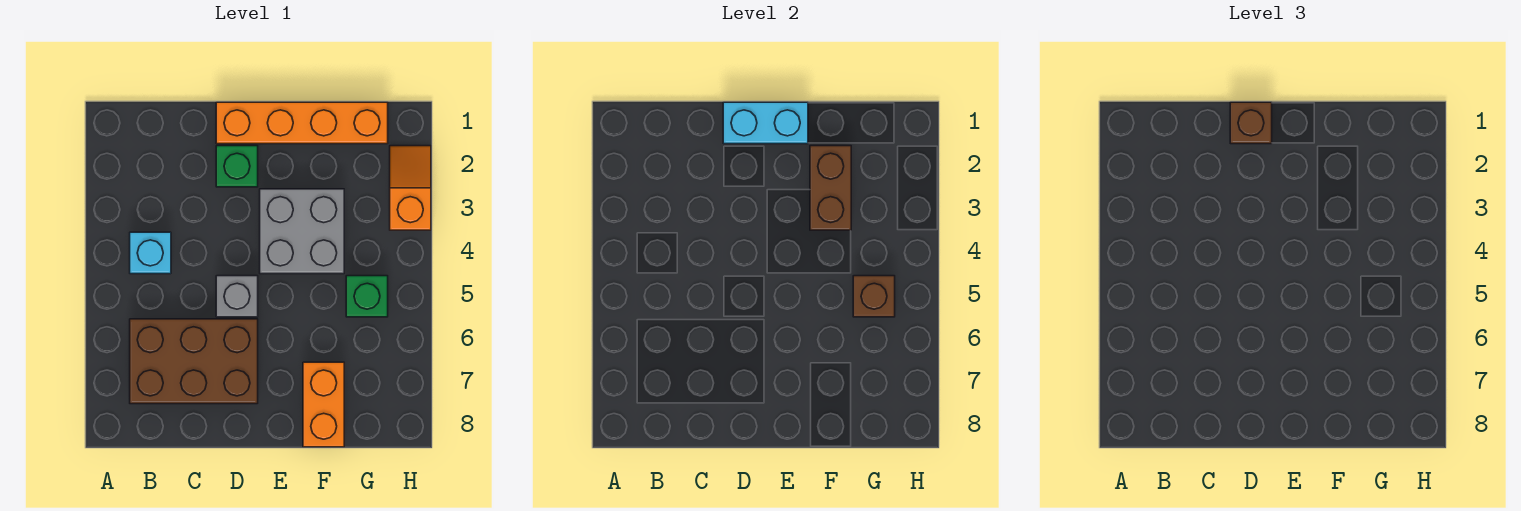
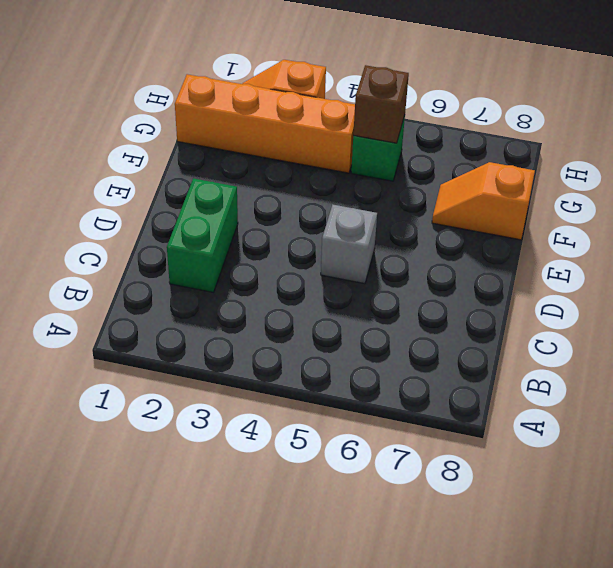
green 1x2 brick [167,178,238,292] -> green 1x1 brick [216,146,258,187]
orange 1x2 slope [432,162,535,240] -> orange 1x2 brick [303,362,344,447]
orange 1x4 brick [175,74,355,173] -> orange 1x4 brick turned to [216,102,388,144]
none -> cyan 1x1 brick [130,232,171,274]
none -> brown 2x3 brick [130,319,258,404]
none -> grey 2x2 brick [260,189,344,274]

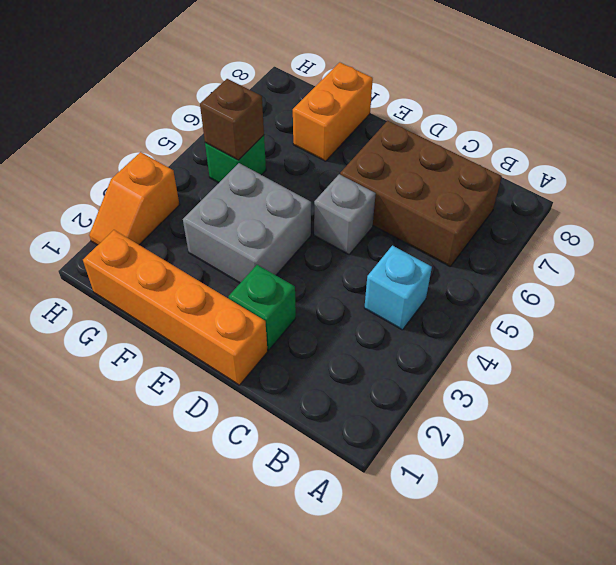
none -> cyan 1x2 brick [723,102,808,144]
none -> brown 1x2 brick [810,146,851,230]
none -> brown 1x1 brick [1230,102,1272,144]

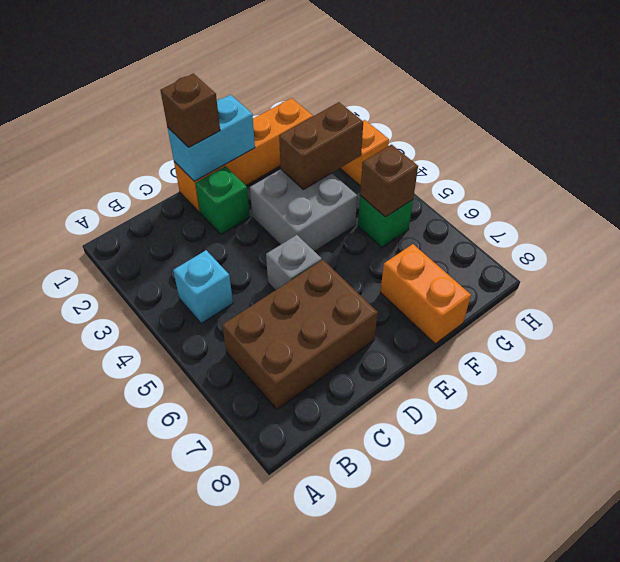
brown 1x2 brick [279,102,363,190] -> brown 1x2 brick turned to [810,146,851,230]

